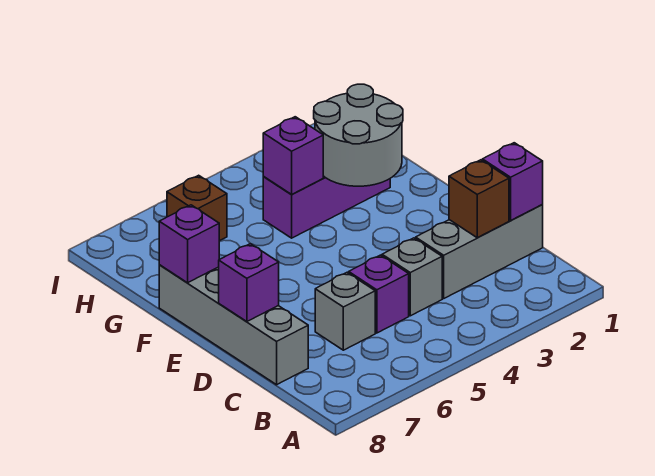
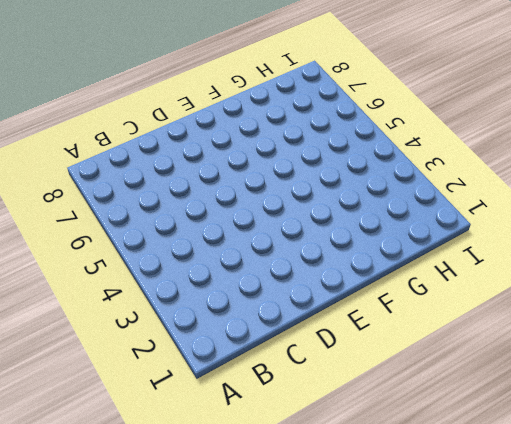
none -> grey 1x3 brick [416,205,543,298]
none -> grey 1x1 brick [382,238,442,316]
none -> purple 1x1 brick [349,255,409,333]

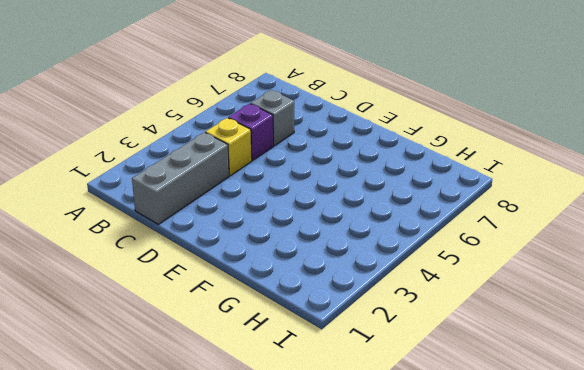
yellow 1x1 brick [205,118,252,176] -> grey 1x1 brick [382,238,442,316]
none -> grey 1x4 brick [159,265,308,385]
none -> purple 1x3 brick [263,176,390,238]
none -> brown 1x1 brick [167,175,227,241]

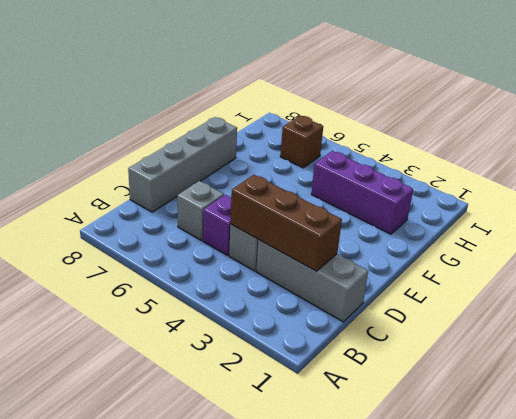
brown 1x3 brick [230,175,342,271] -> brown 1x1 brick [449,160,509,238]
none -> purple 1x1 brick [482,143,543,220]
none -> purple 1x1 brick [219,244,279,322]
none -> grey 2x2 round brick [314,84,403,186]

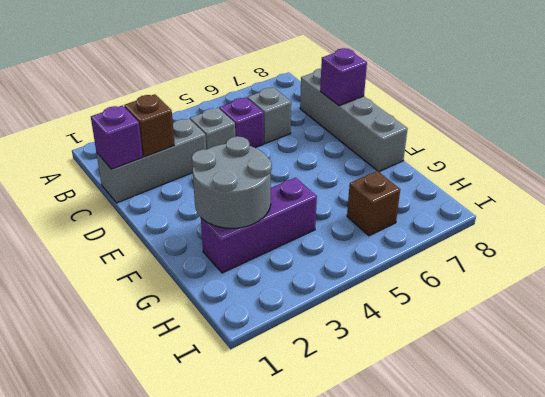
none -> purple 1x1 brick [159,205,219,283]
none -> purple 1x1 brick [263,117,323,195]

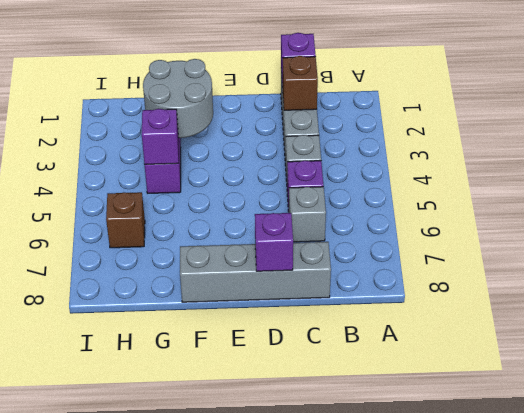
none -> purple 1x1 brick [159,205,219,283]

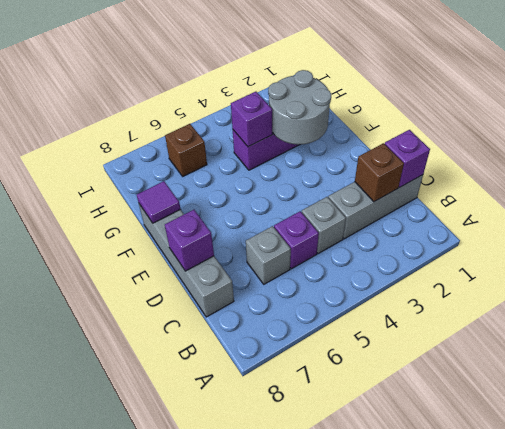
purple 1x1 tile [137,181,180,223] -> purple 1x1 brick [159,205,219,283]

